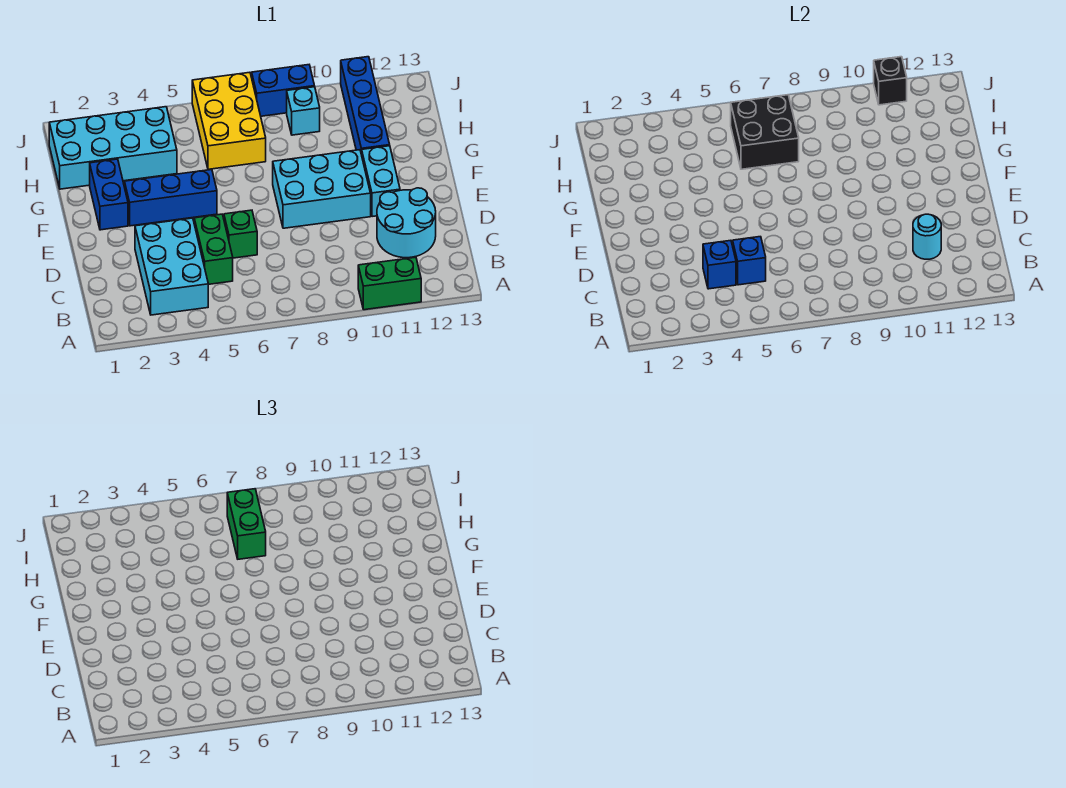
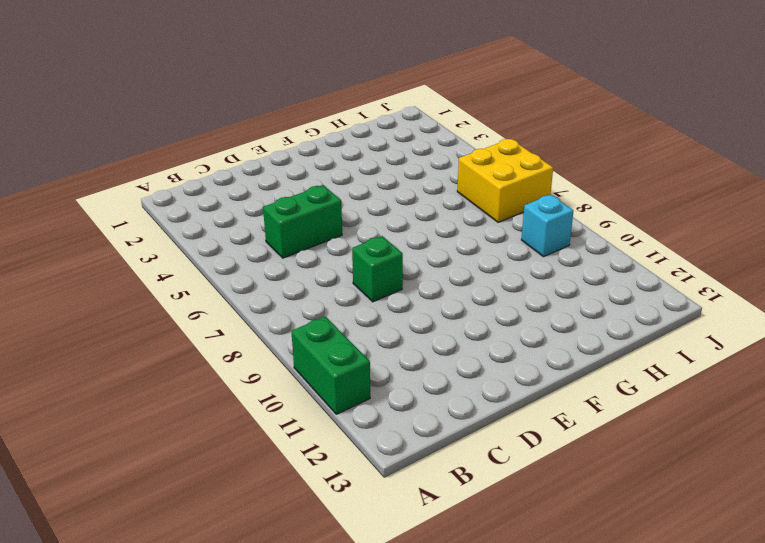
green 1x1 brick [352,236,403,302] -> green 1x1 brick moved to [224,210,257,258]
yellow 2x2 brick [457,139,553,222] -> yellow 2x3 brick [192,72,266,169]
none -> cyan 2x3 brick [135,218,208,315]
none -> cyan 2x2 round brick [377,188,436,258]
none -> cyan 2x3 brick [273,150,371,228]

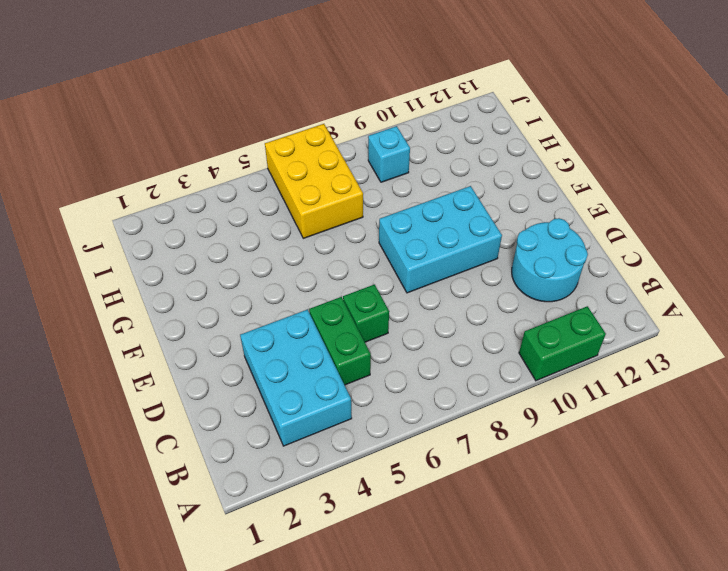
none -> cyan 1x2 brick [362,146,400,217]
none -> blue 1x2 brick [90,159,128,230]
none -> blue 1x3 brick [124,170,217,226]

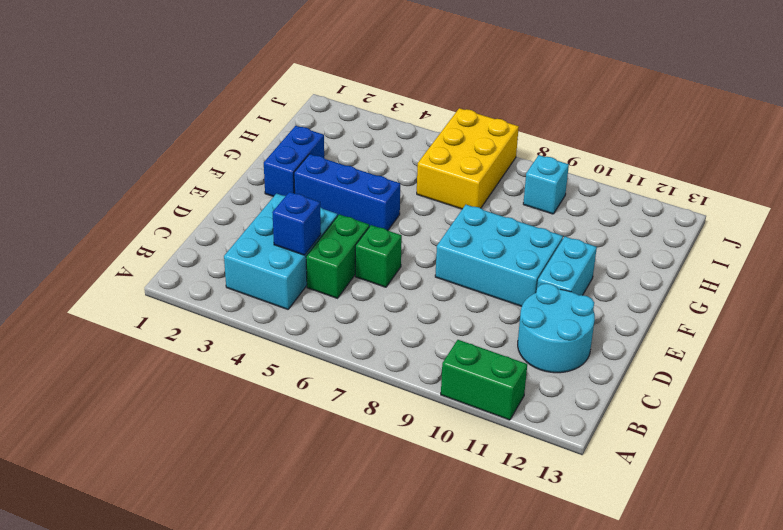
none -> blue 1x4 brick [341,57,390,155]
none -> cyan 2x4 brick [49,107,177,189]
none -> blue 1x2 brick [252,65,315,116]

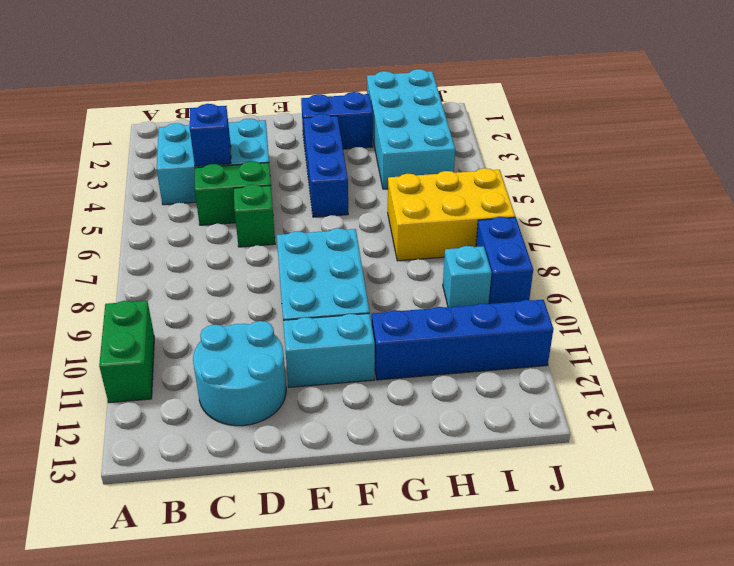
none -> blue 1x1 brick [733,237,766,285]
none -> cyan 1x1 round brick [913,214,941,259]
none -> black 2x2 brick [731,95,799,169]

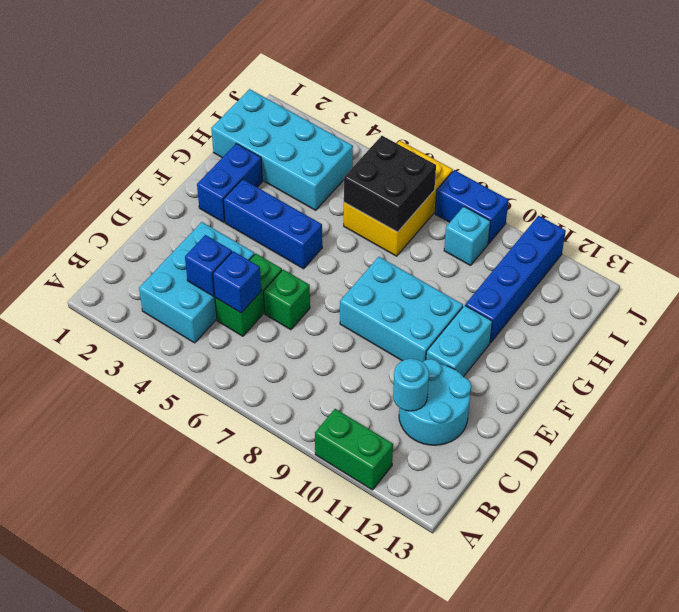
none -> black 1x1 brick [874,57,907,105]
none -> green 1x2 brick [227,489,266,559]

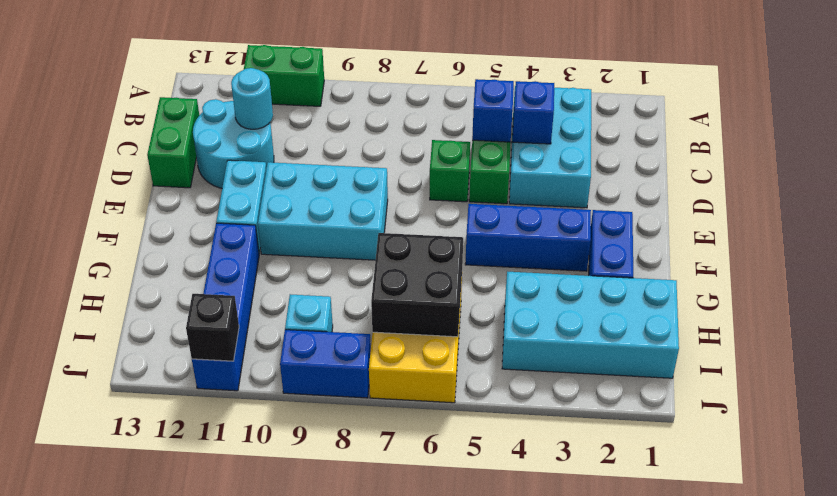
green 1x2 brick [147,97,199,188] -> green 1x2 brick moved to [227,489,266,559]

